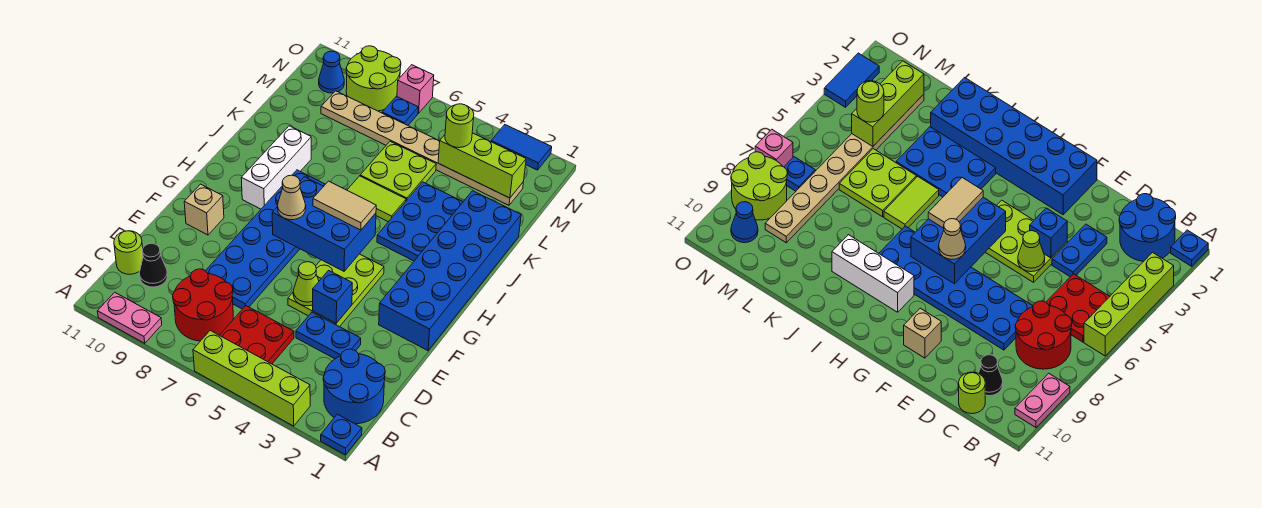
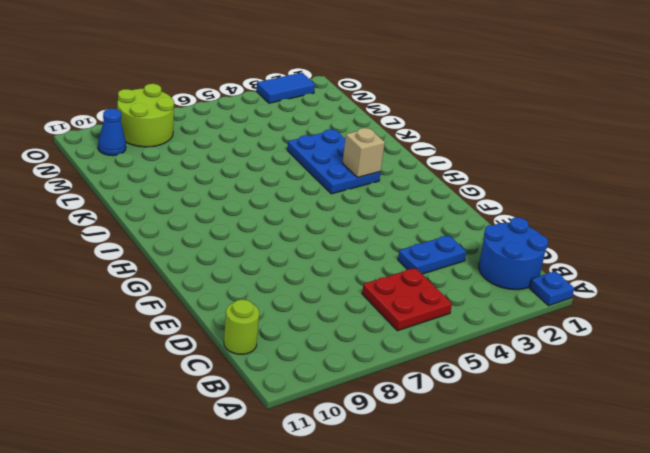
tan 1x1 brick [343,128,385,178] -> tan 1x1 brick moved to [184,184,224,235]
none -> lime 1x4 brick [193,331,310,426]
none -> pink 1x2 plate [98,292,162,343]
none -> red 2x2 round brick [173,269,233,341]
none -> black 1x1 cone [139,243,168,287]

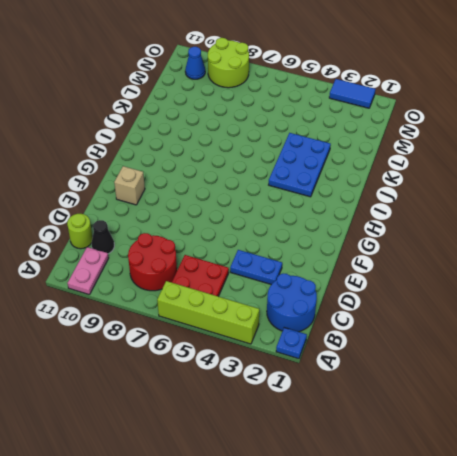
pink 1x2 plate [68,247,109,295] -> pink 1x2 plate turned to [98,292,162,343]
none -> blue 2x6 plate [206,170,325,309]
none -> lime 2x3 plate [288,254,384,327]
none -> blue 2x6 brick [379,191,521,351]
none -> white 1x3 brick [241,126,311,209]

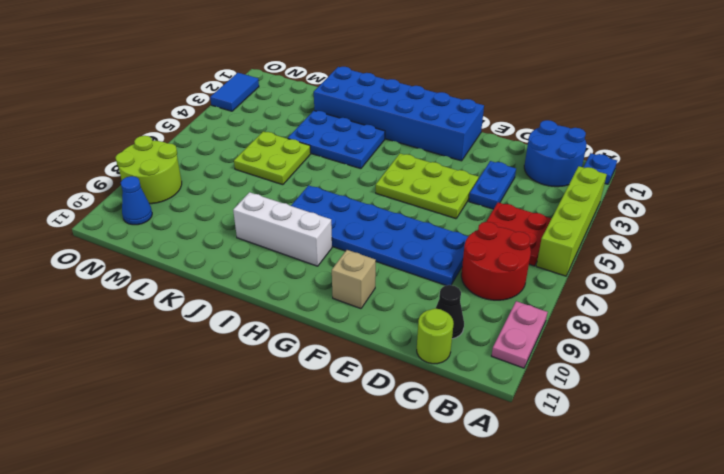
none -> lime 1x2 tile [347,176,406,222]
none -> tan 1x8 plate [321,91,523,205]
none -> blue 1x1 plate [382,96,418,125]
none -> pink 1x1 brick [397,65,434,113]

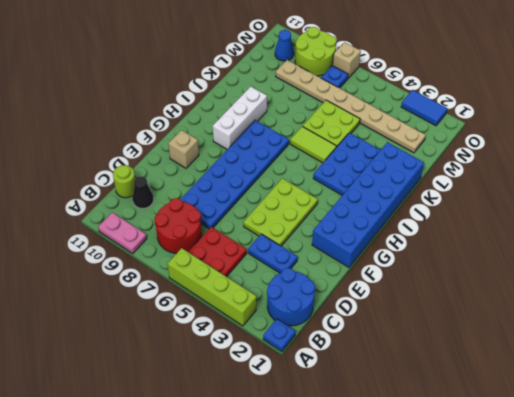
tan 1x1 brick [333,42,361,78] -> pink 1x1 brick [397,65,434,113]
none -> blue 1x1 brick [313,270,352,323]
none -> lime 1x1 cone [293,262,319,306]
none -> blue 2x3 brick [272,177,376,271]
none -> lime 1x3 brick [438,133,526,198]

